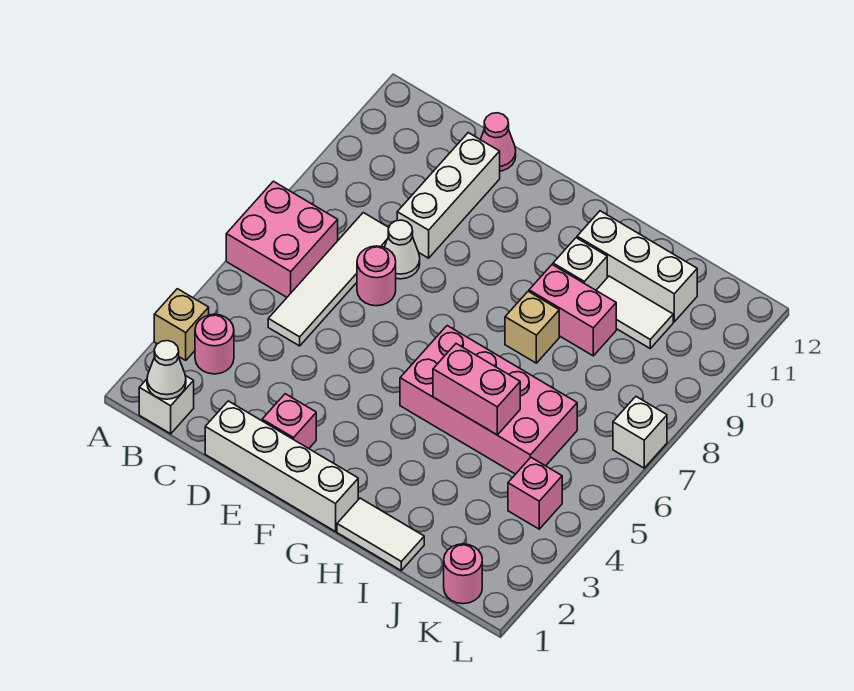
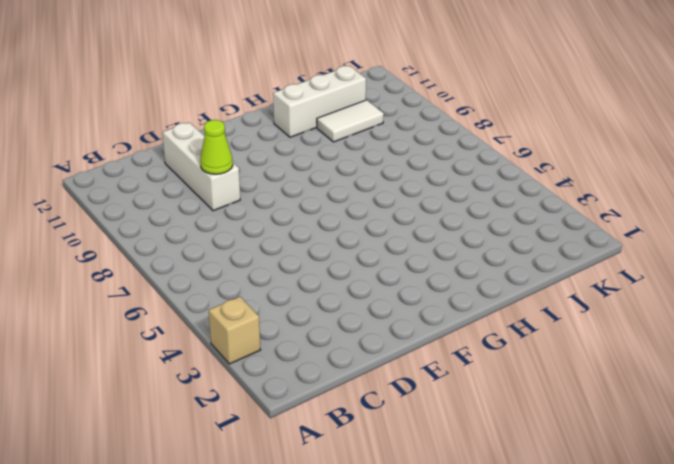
lime 1x1 cone [200,120,233,174] -> none
none -> pink 2x2 brick [226,181,338,297]
none -> white 1x1 brick [139,376,194,434]
none -> pink 1x1 round brick [195,314,234,374]

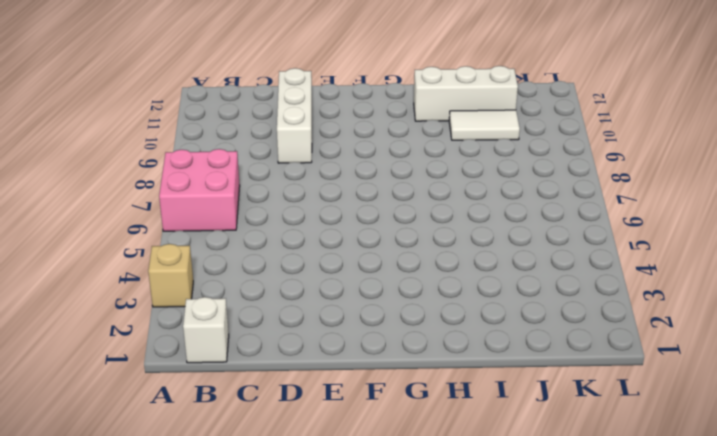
none -> pink 1x1 round brick [195,314,234,374]
none -> white 1x4 tile [268,213,389,346]
none -> white 1x4 brick [205,401,358,532]

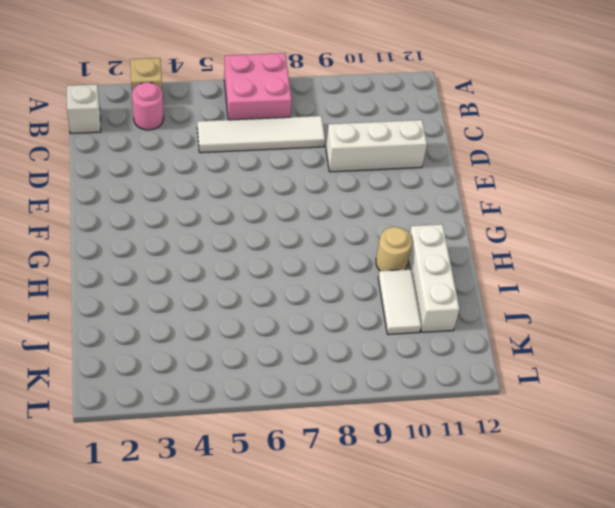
tan 1x1 round brick [376,227,412,271] -> white 1x1 brick [553,238,607,290]
none -> white 1x4 brick [205,401,358,532]
none -> pink 1x1 round brick [357,246,396,306]
none -> white 1x1 cone [384,220,420,279]

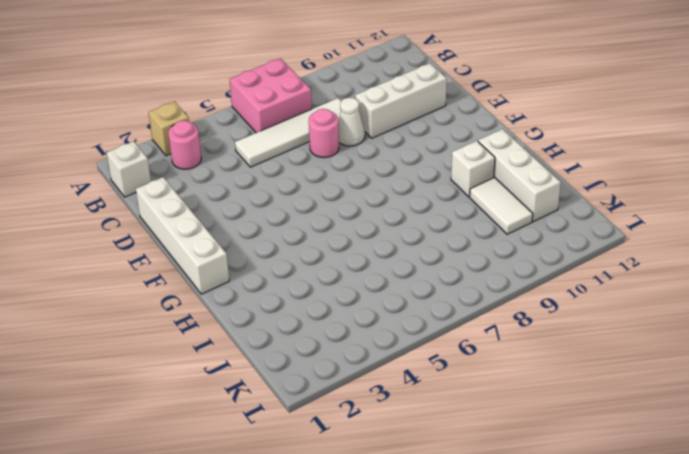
none -> pink 1x1 cone [480,113,516,171]
none -> pink 1x1 brick [262,394,316,449]
none -> pink 2x4 brick [400,326,577,474]

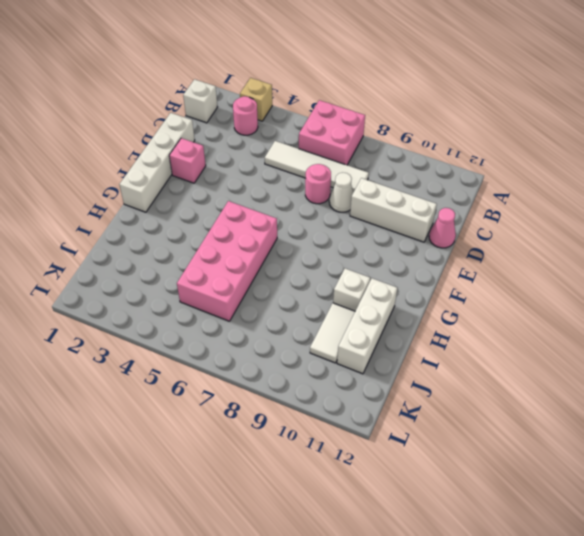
none -> white 1x2 tile [337,498,424,570]
none -> tan 1x1 brick [505,291,559,363]
none -> pink 1x2 brick [529,265,616,356]

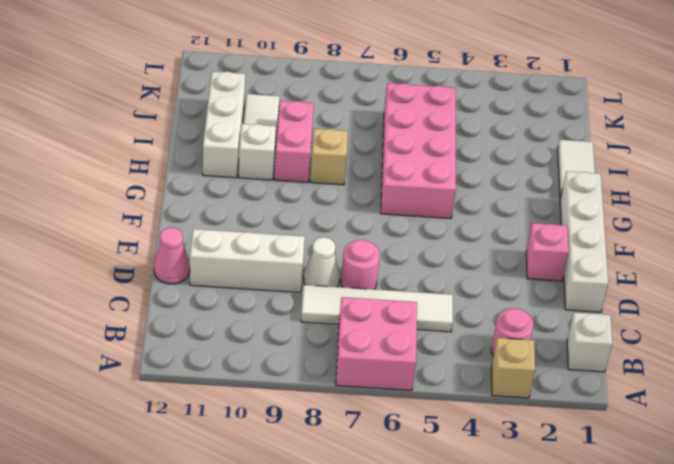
none -> pink 1x1 round brick [444,544,482,604]
none -> pink 1x1 brick [508,458,562,529]
none -> white 1x1 brick [613,397,667,468]

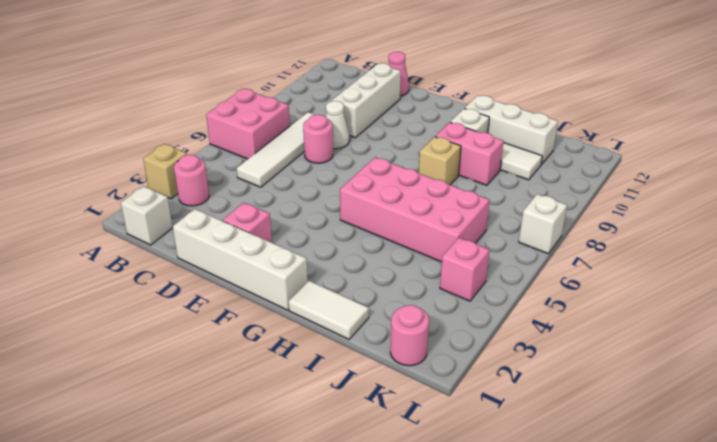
none -> white 1x1 cone [147,341,186,399]
none -> pink 1x2 brick [433,344,520,435]

